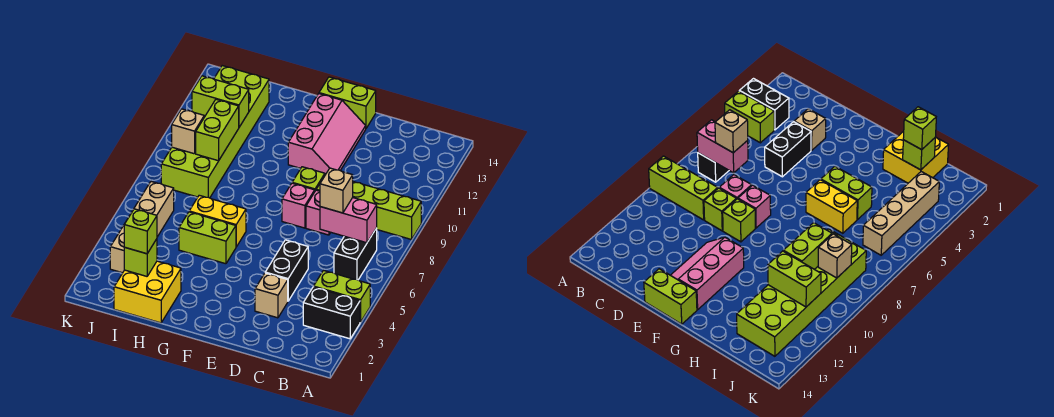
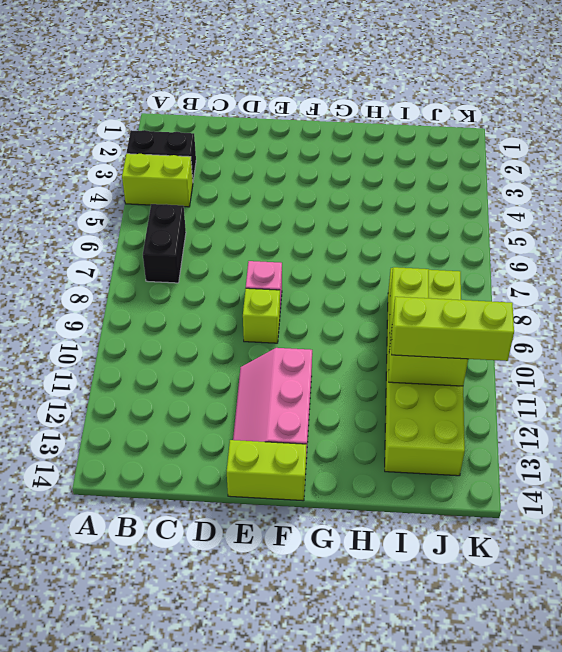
lime 1x3 brick [392,297,514,361] -> lime 1x3 brick moved to [353,182,421,240]
none -> tan 1x1 brick [255,273,288,318]
none -> black 1x2 brick [265,240,308,301]
none -> pink 1x1 brick [306,190,331,235]

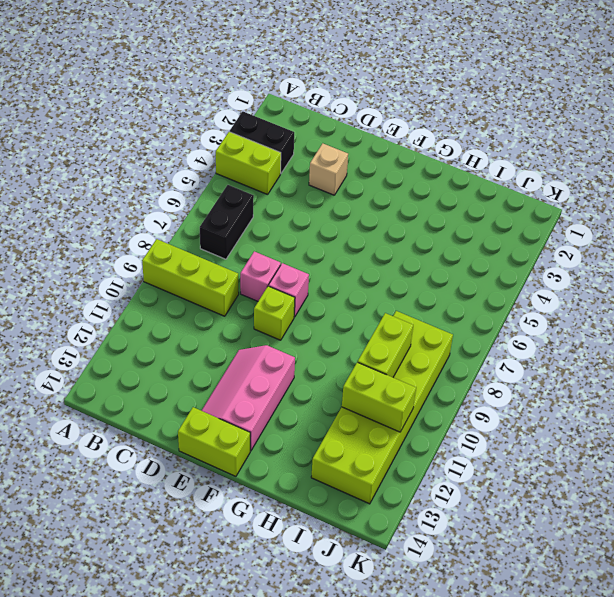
none -> black 1x2 brick [265,240,308,301]
none -> lime 1x1 brick [704,188,736,231]
none -> lime 1x2 brick [179,212,236,264]

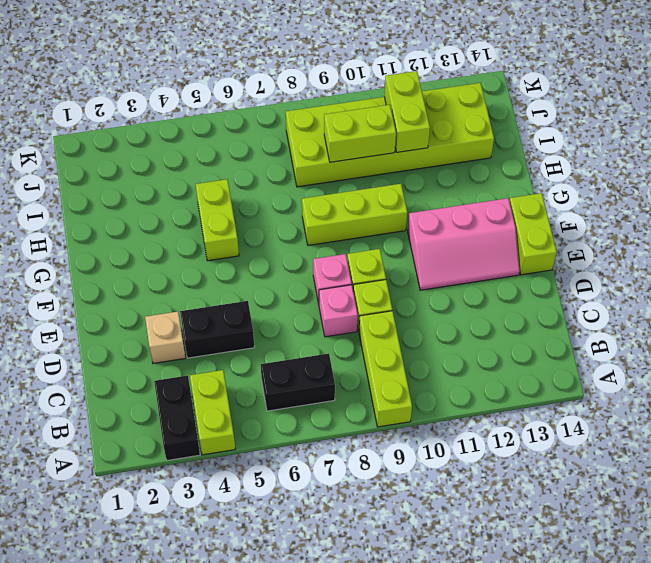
lime 1x3 brick [302,184,407,245] -> none
none -> yellow 1x2 brick [189,195,246,247]
none -> yellow 2x2 brick [114,261,181,323]
none -> tan 1x4 brick [110,182,174,273]

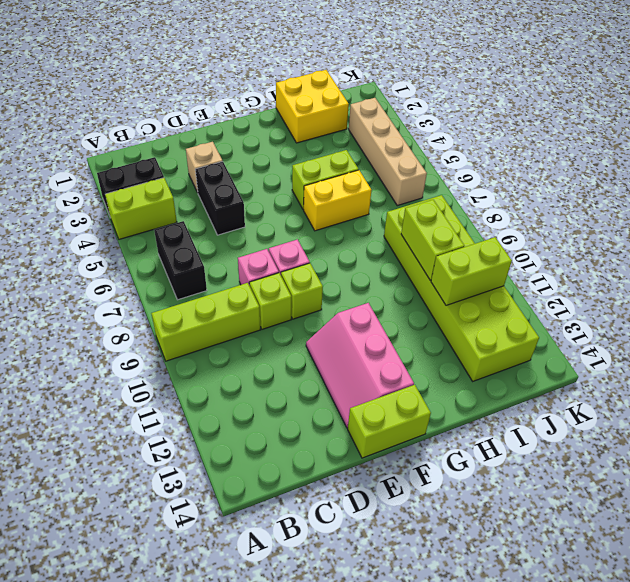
none -> pink 1x2 brick [320,198,377,243]
none -> lime 1x1 brick [124,239,157,276]
none -> tan 1x1 brick [172,109,204,154]

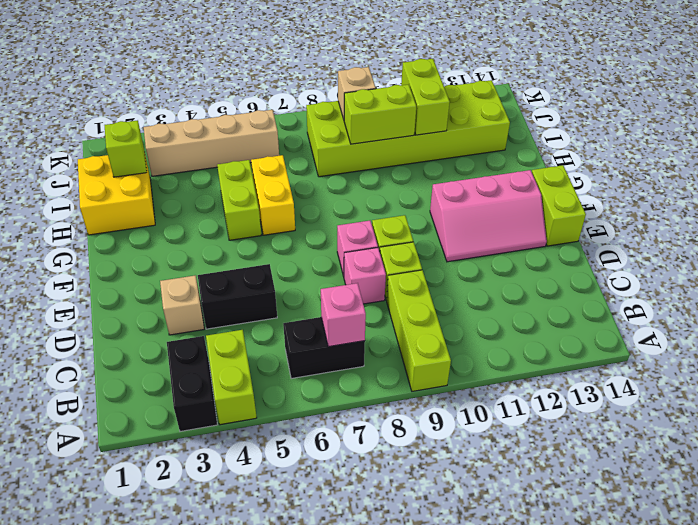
pink 1x1 brick [321,283,366,347] -> pink 1x2 brick [320,198,377,243]
none -> tan 1x1 brick [320,168,353,213]
none -> lime 1x1 brick [124,209,157,254]

